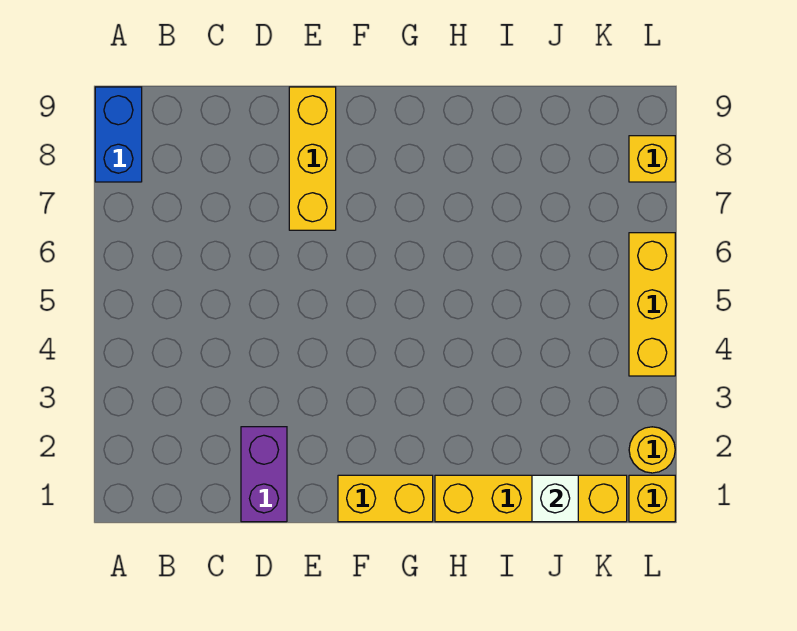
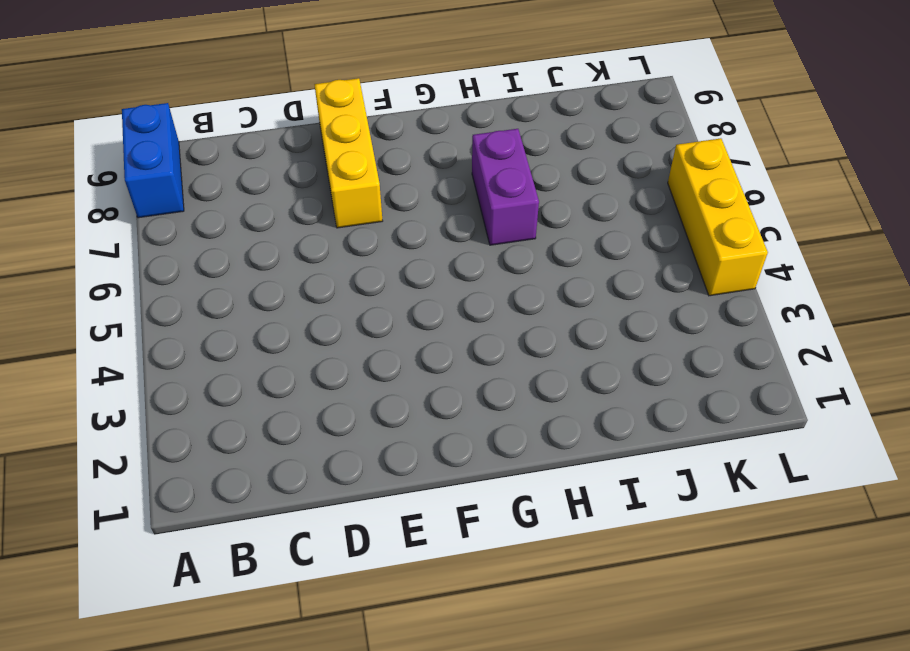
purple 1x2 brick [472,129,539,245] -> purple 1x2 brick moved to [241,427,287,522]
none -> yellow 1x2 brick [338,475,433,522]
none -> yellow 1x4 brick [435,475,627,522]

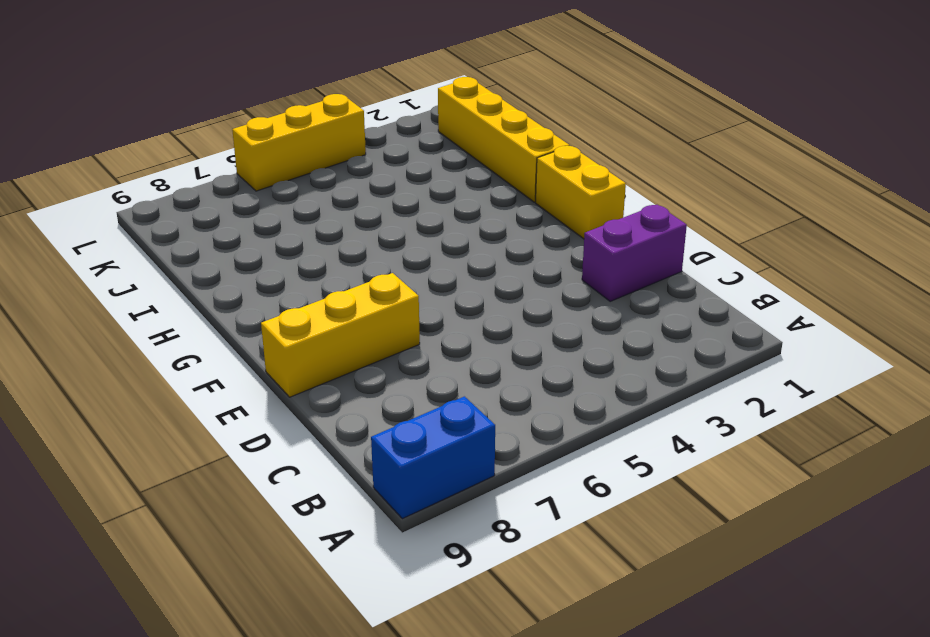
none -> yellow 1x1 brick [629,475,675,522]
none -> yellow 1x1 round brick [629,427,675,473]

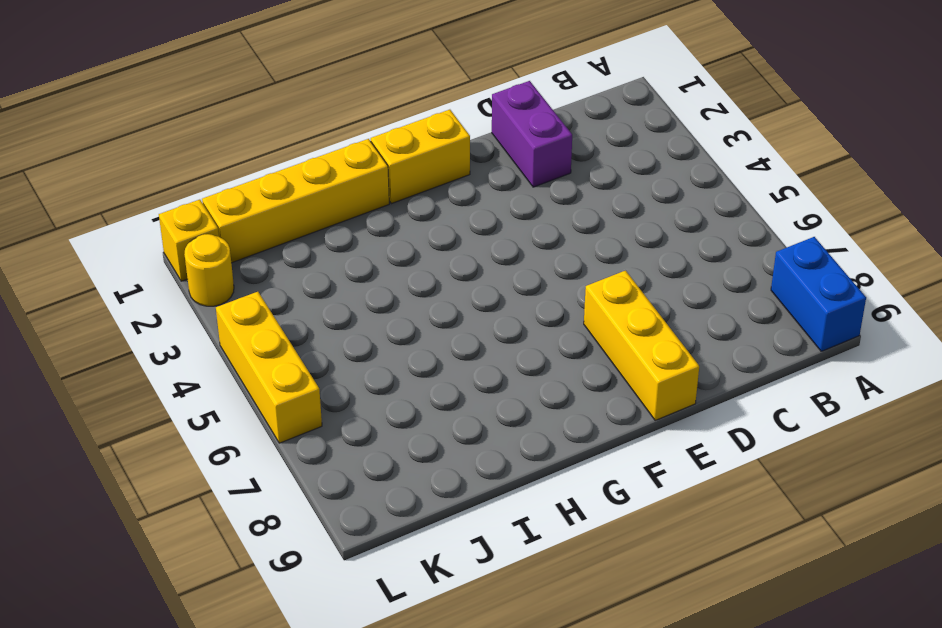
none -> yellow 1x1 brick [629,136,675,182]
none -> white 1x1 brick [532,475,578,522]

